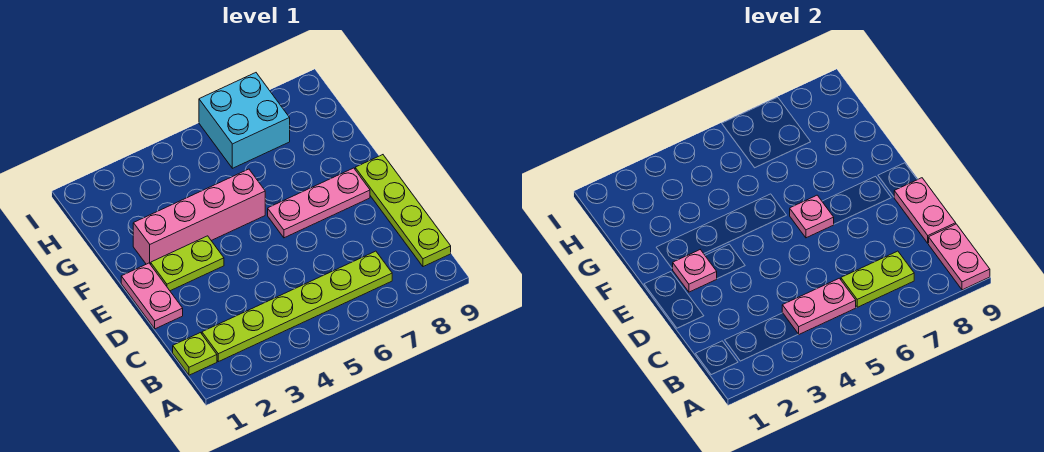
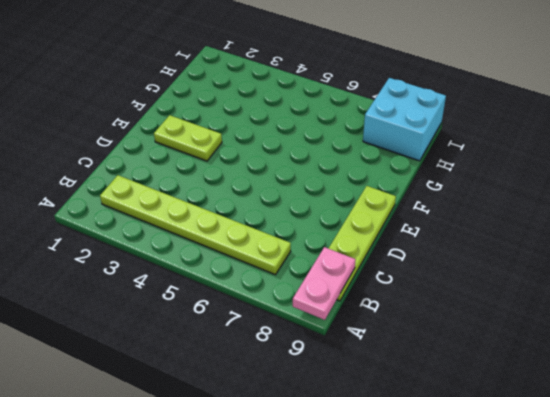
cyan 2x2 brick [363,78,446,161] -> cyan 2x2 brick moved to [199,73,290,168]
none -> lime 1x1 plate [173,333,217,375]
none -> pink 1x2 plate [121,263,183,329]
none -> pink 1x3 plate [268,168,370,238]

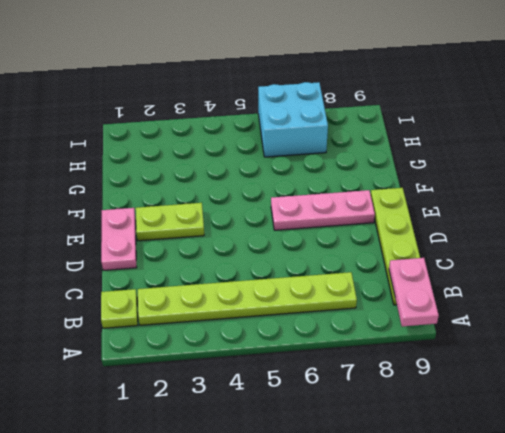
none -> pink 1x4 brick [133,169,265,265]
none -> pink 1x2 plate [782,278,856,334]
none -> lime 1x2 plate [841,251,914,307]

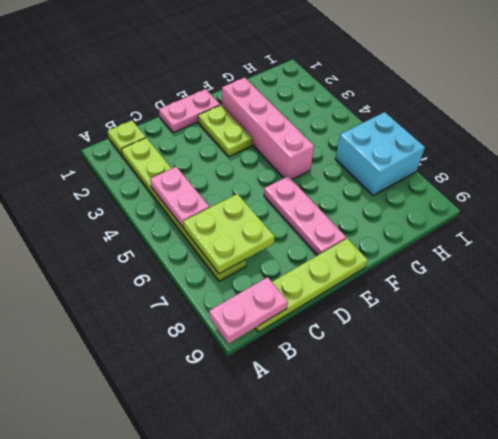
lime 2x2 plate [183,194,275,274] -> lime 1x2 plate [841,251,914,307]
none -> pink 1x2 plate [894,178,956,243]
none -> pink 1x1 plate [673,250,717,292]
none -> pink 1x1 plate [790,195,834,238]

